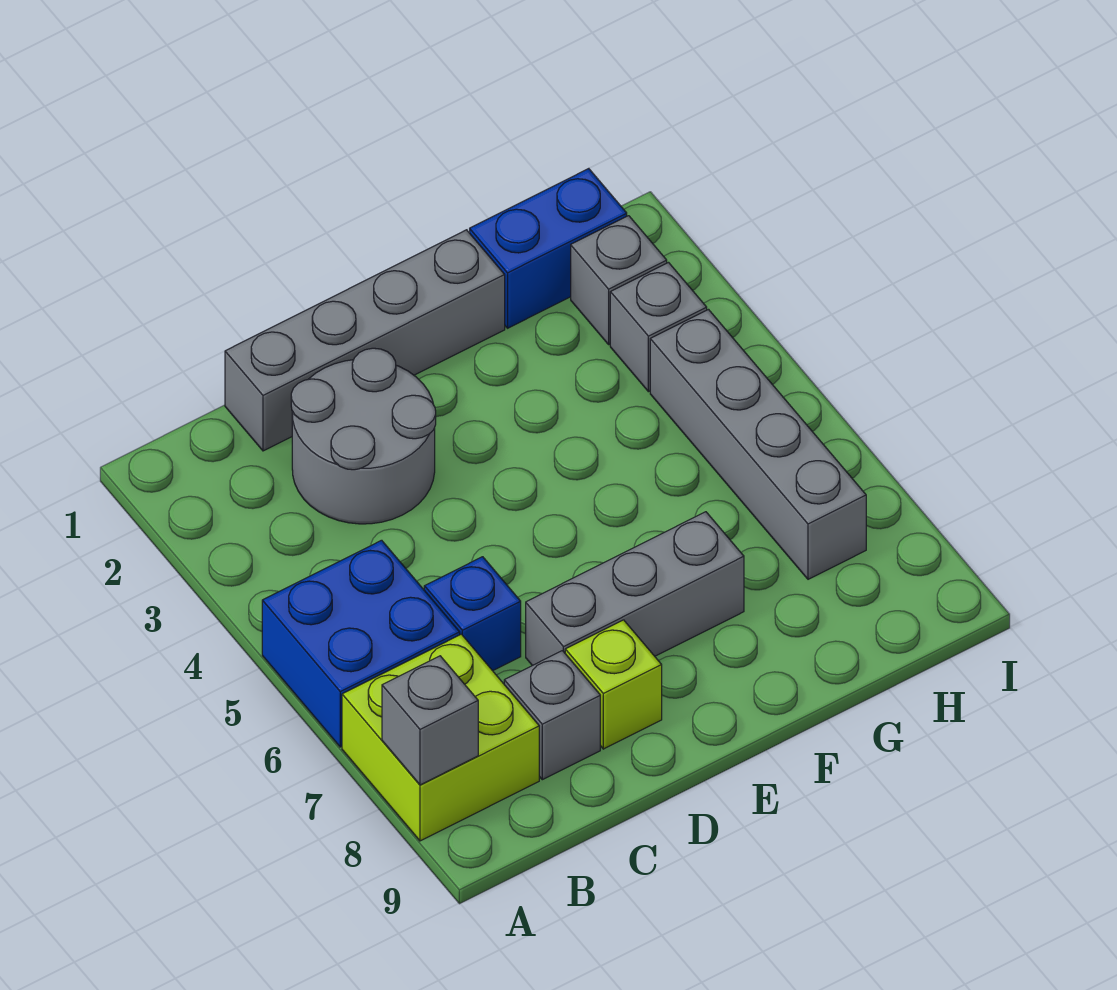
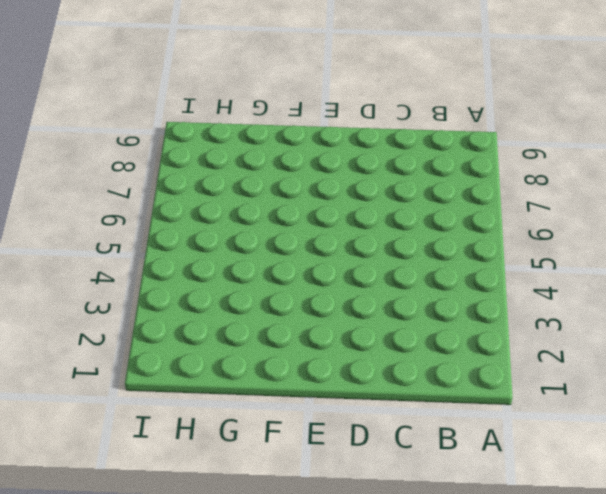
none -> blue 2x2 brick [262,540,460,747]
none -> lime 2x2 brick [342,634,539,841]
none -> grey 1x4 brick [225,230,505,451]

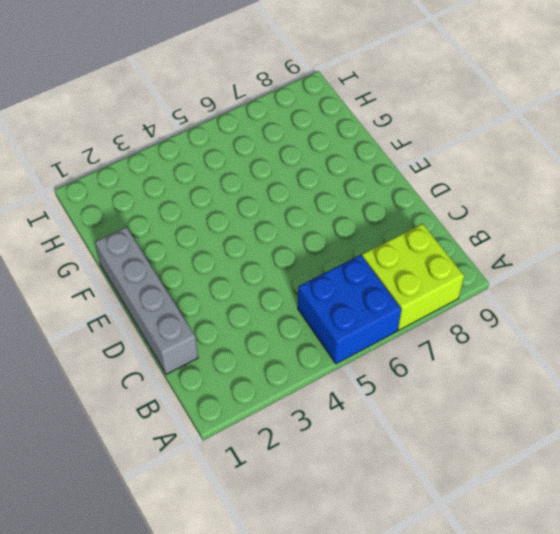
none -> grey 2x2 round brick [291,348,436,524]
none -> blue 1x1 brick [424,557,521,671]
none -> grey 1x1 brick [504,651,600,780]

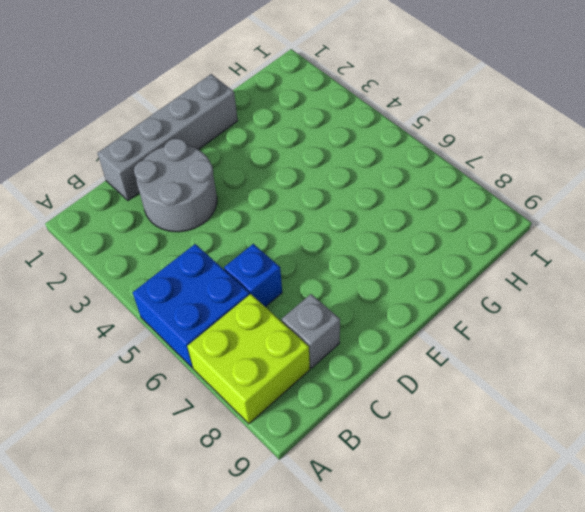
none -> grey 1x3 brick [526,512,744,666]
none -> lime 1x1 brick [565,620,662,749]
none -> blue 1x2 brick [470,169,627,328]

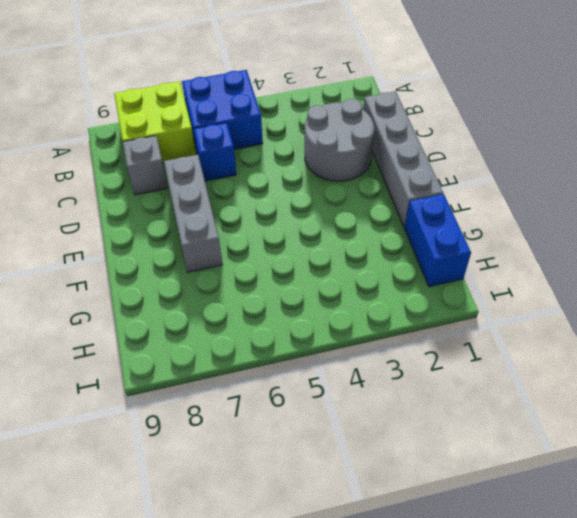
none -> lime 1x1 brick [565,620,662,749]
none -> grey 1x1 brick [571,216,667,344]
none -> grey 1x1 brick [610,263,707,392]

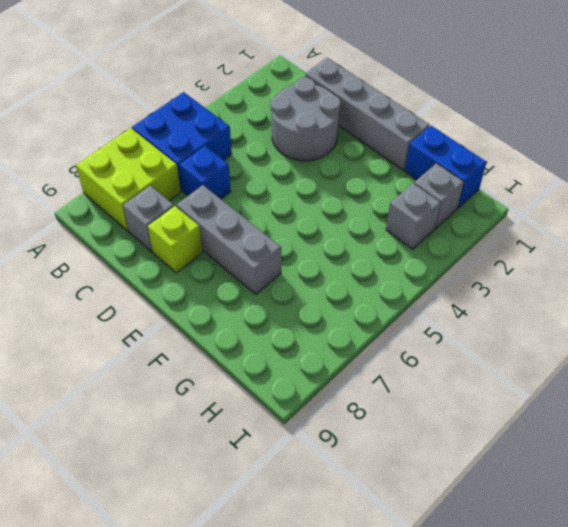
none -> grey 1x4 brick [650,310,866,579]
none -> grey 1x1 brick [382,656,478,785]

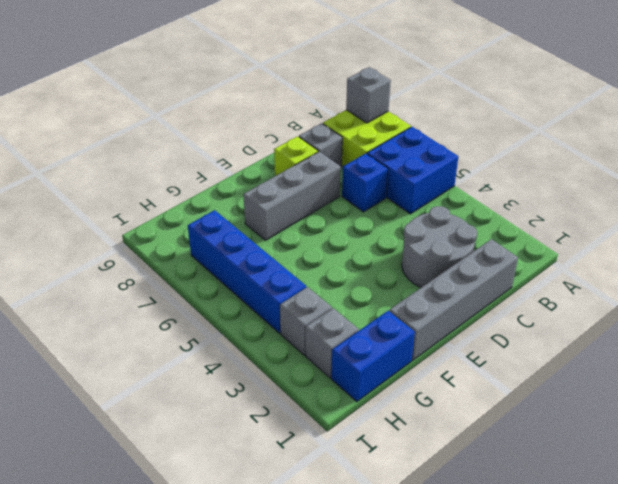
blue 1x4 brick [188,210,306,333] -> grey 1x4 brick [650,310,866,579]

